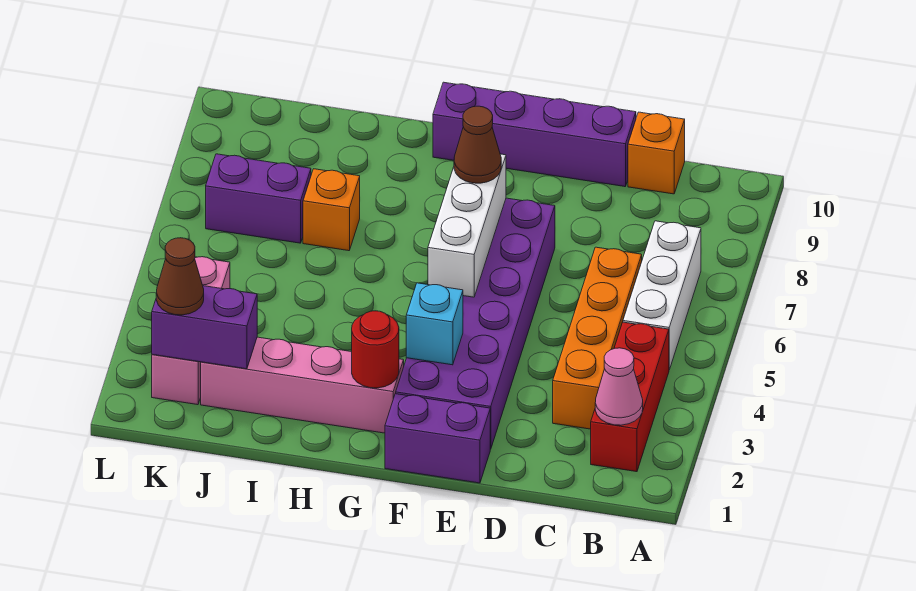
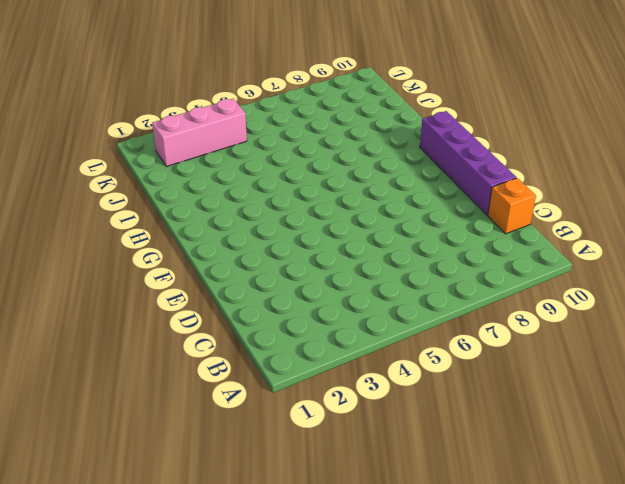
none -> red 1x3 brick [591,322,669,472]
none -> white 1x3 brick [623,221,701,370]
none -> orange 1x4 brick [553,247,642,429]

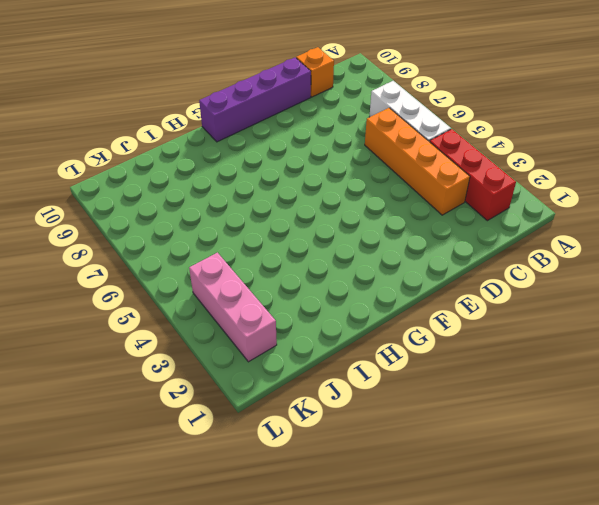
none -> purple 1x2 brick [385,394,490,483]
none -> purple 2x6 brick [396,198,555,449]
none -> pink 1x4 brick [201,337,404,433]

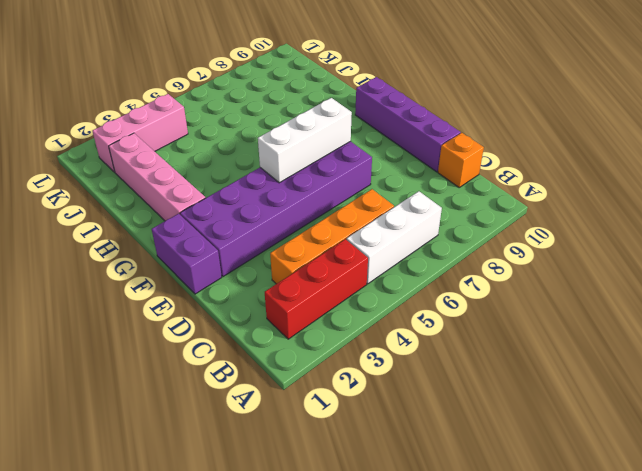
none -> orange 1x1 brick [303,169,360,251]
none -> purple 1x2 brick [206,154,311,243]
none -> pink 1x1 cone [595,348,643,425]

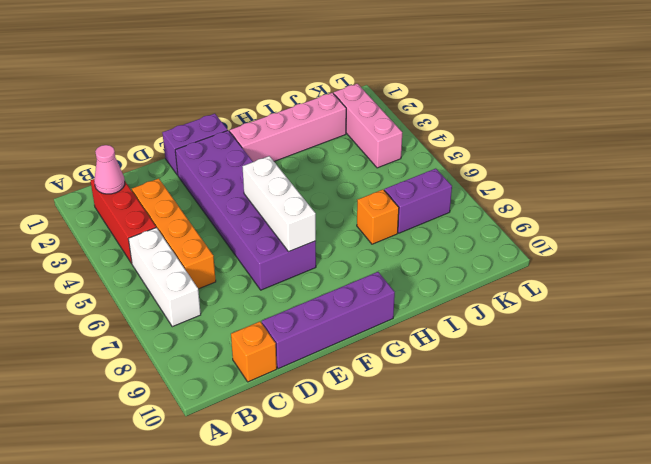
none -> cyan 1x1 brick [406,283,463,365]
none -> red 1x1 round brick [352,311,399,388]
none -> purple 1x2 brick [152,286,257,369]

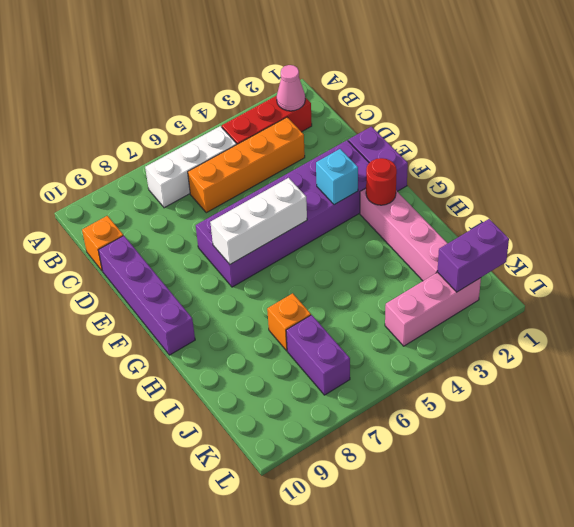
purple 1x2 brick [437,219,509,292] -> purple 1x2 brick turned to [152,286,257,369]
none -> brown 1x1 cone [454,106,501,183]
none -> brown 1x1 cone [156,238,204,315]

